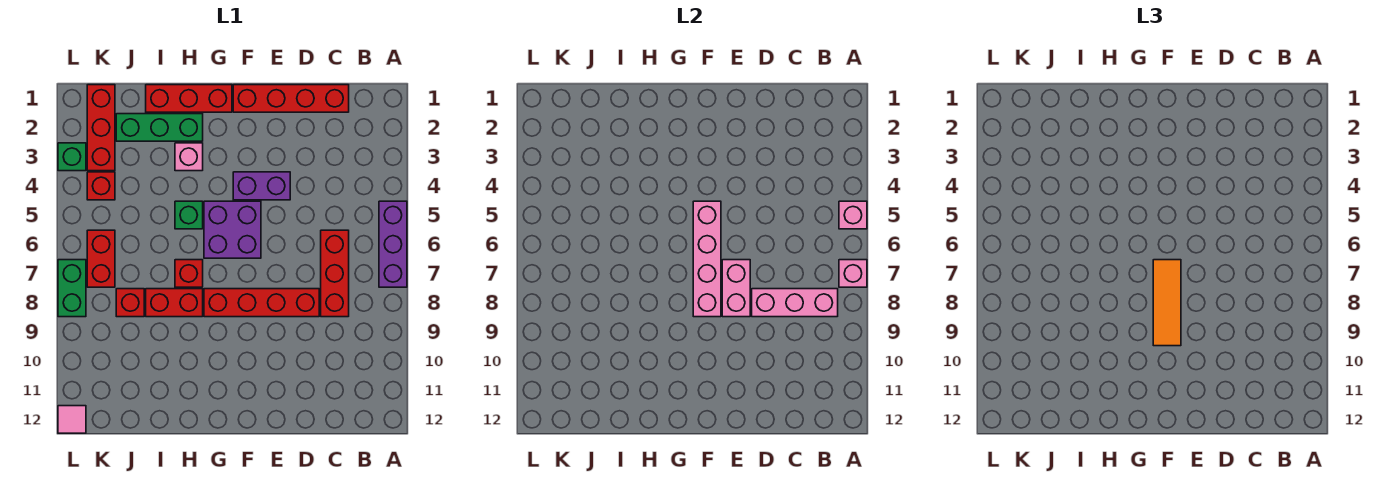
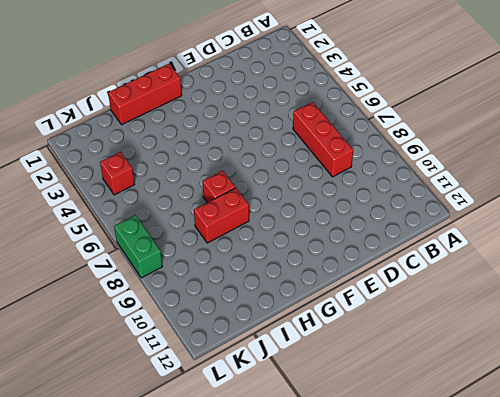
none -> purple 1x3 brick [379,201,407,287]
none -> red 1x4 brick [233,85,349,112]
none -> red 1x4 brick [204,289,319,317]

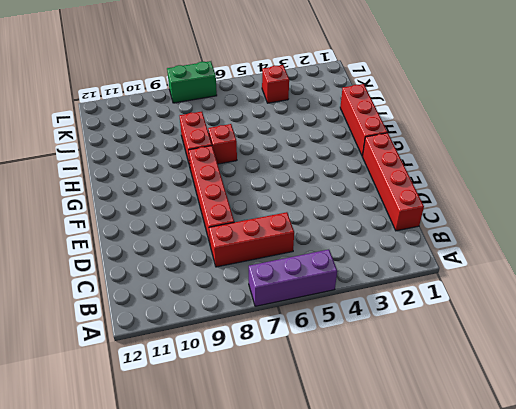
none -> purple 1x2 brick [233,172,290,200]
none -> purple 2x2 brick [204,201,261,258]
none -> green 1x3 brick [116,114,203,141]

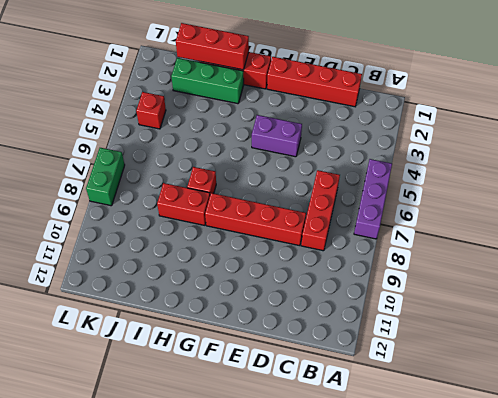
red 1x3 brick [176,23,249,70] -> red 1x3 brick turned to [87,85,115,171]
none -> purple 2x2 brick [204,201,261,258]
none -> pink 1x1 brick [175,143,203,171]
none -> green 1x1 brick [175,201,203,229]

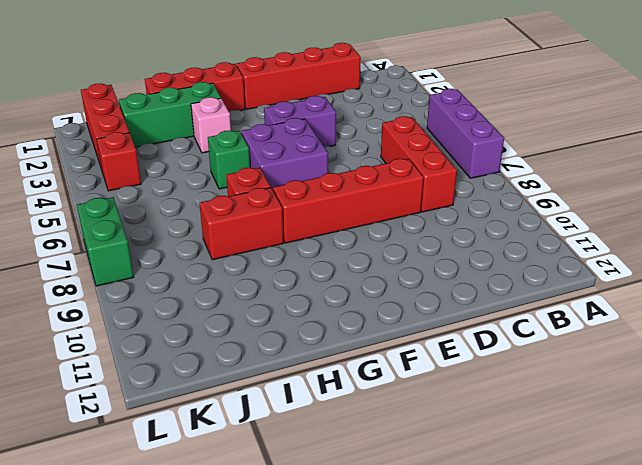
none -> red 1x1 brick [116,289,144,317]
none -> red 1x2 brick [87,230,115,287]
none -> green 1x1 brick [58,143,86,171]

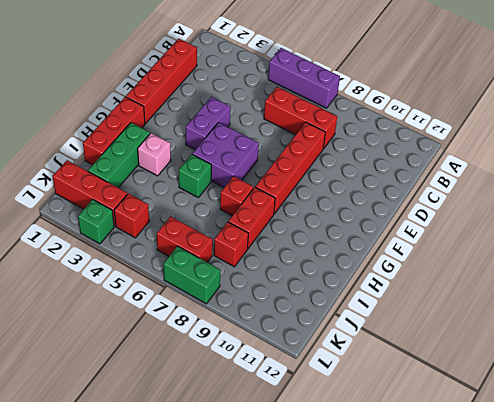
none -> pink 1x1 tile [58,406,86,433]
none -> pink 1x1 brick [839,201,867,229]
none -> pink 1x1 brick [839,260,867,287]

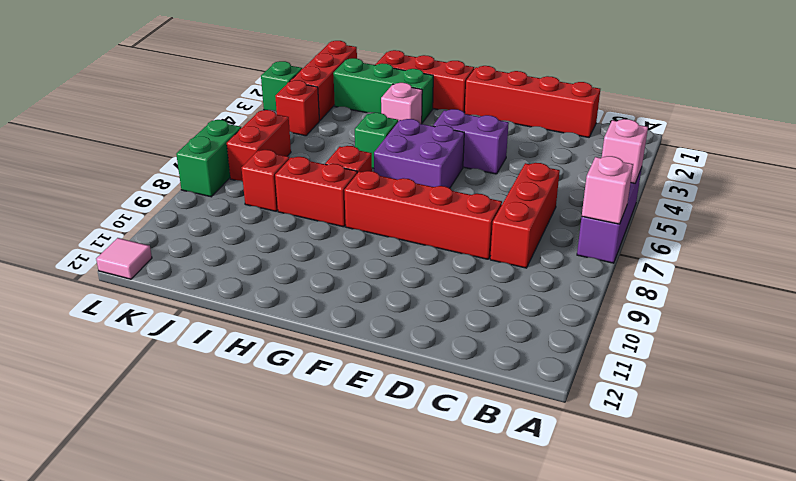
none -> pink 1x3 brick [752,289,838,317]
none -> pink 1x2 brick [722,260,750,317]
none -> pink 1x4 brick [693,201,721,317]

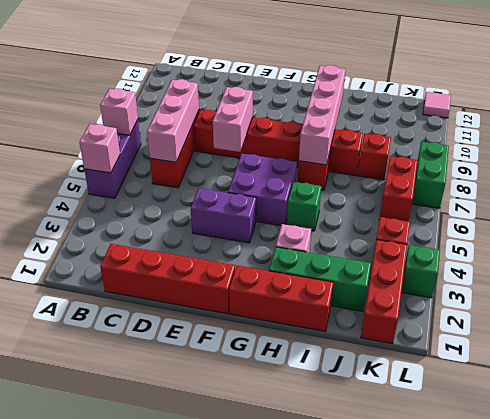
pink 1x3 brick [147,79,199,162] -> pink 1x3 brick turned to [752,289,838,317]
pink 1x4 brick [299,65,346,165] -> pink 1x4 brick moved to [693,201,721,317]
none -> orange 1x3 tile [1153,260,1181,346]

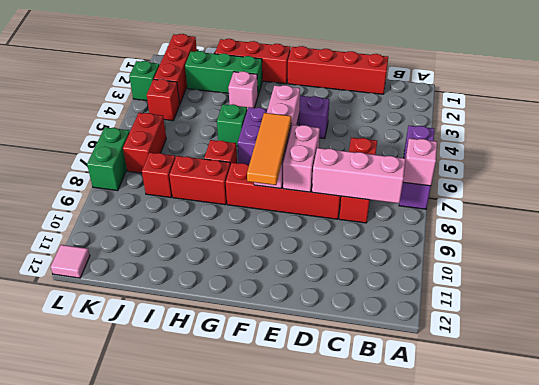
none -> pink 1x1 brick [839,201,867,229]

